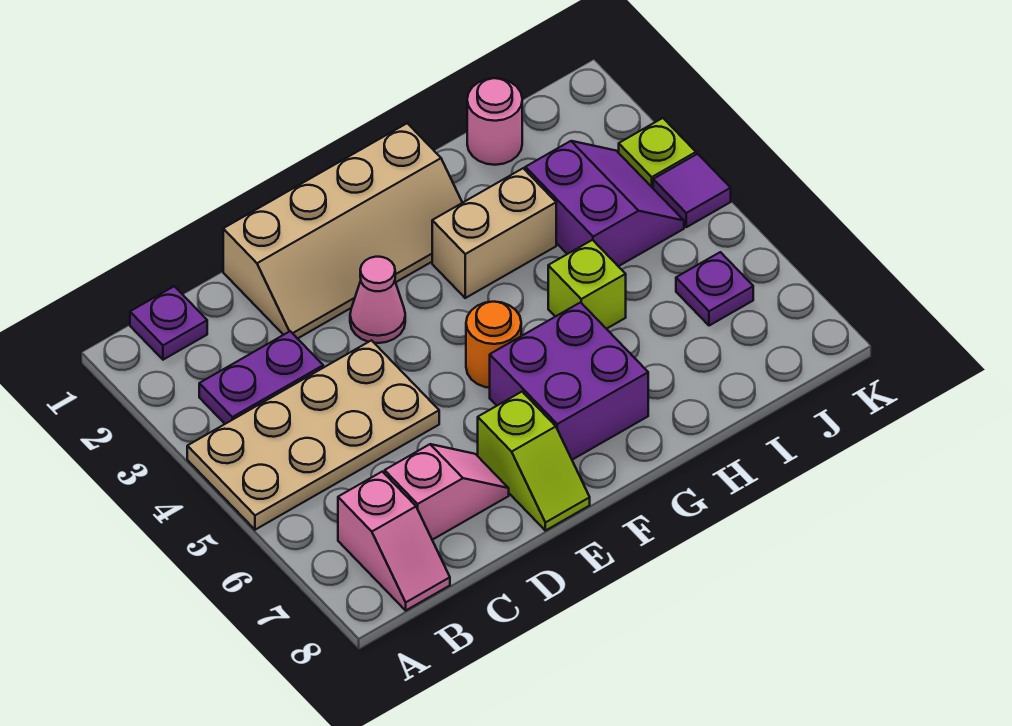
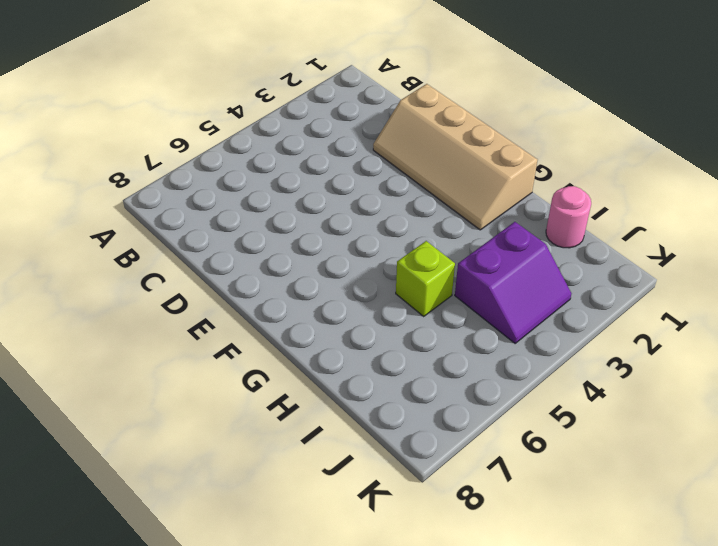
none -> tan 2x4 plate [187,340,439,530]
none -> purple 1x1 plate [130,286,207,360]
none -> purple 1x2 plate [199,331,323,424]

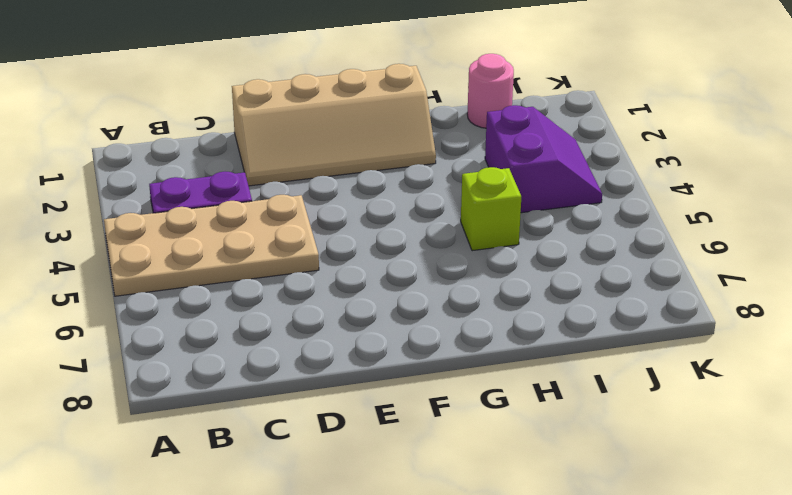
none -> purple 1x1 plate [130,286,207,360]
none -> pink 1x2 slope [338,472,450,610]
none -> pink 1x2 slope [385,444,509,540]

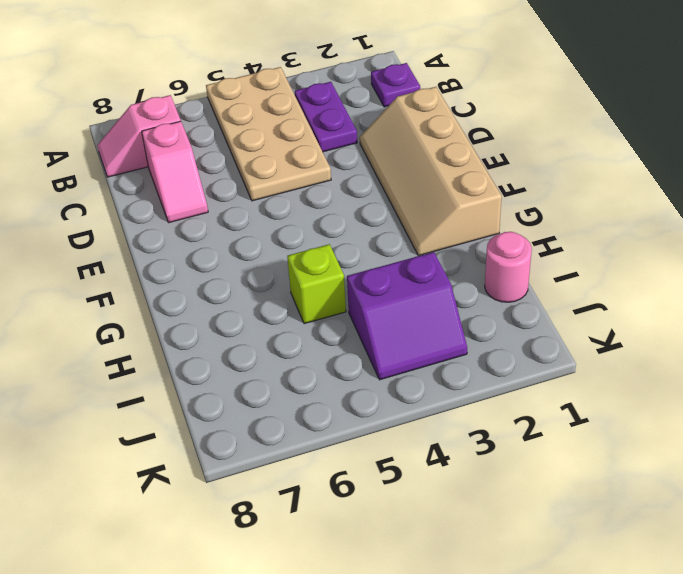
none -> pink 1x1 cone [350,257,405,343]
none -> lime 1x2 slope [478,392,590,531]
none -> orange 1x1 round brick [466,302,521,388]

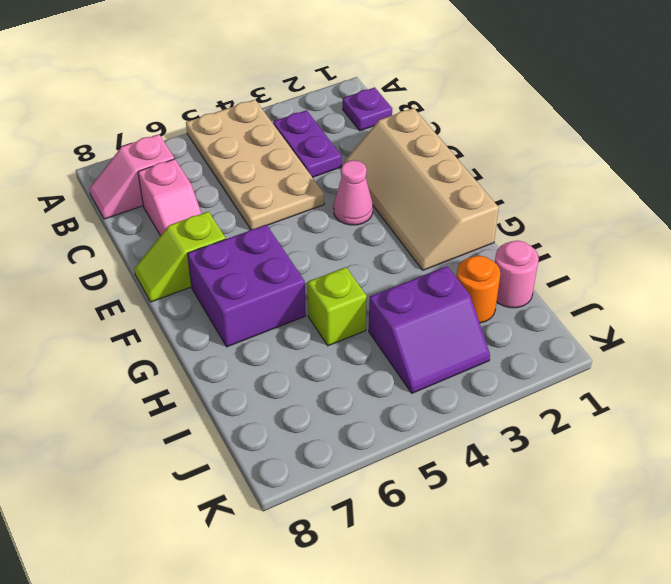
orange 1x1 round brick [456,256,500,323] -> orange 1x1 round brick moved to [466,302,521,388]
none -> tan 1x2 brick [432,168,556,298]
none -> purple 1x1 plate [676,252,753,326]
none -> lime 1x1 plate [619,118,696,188]

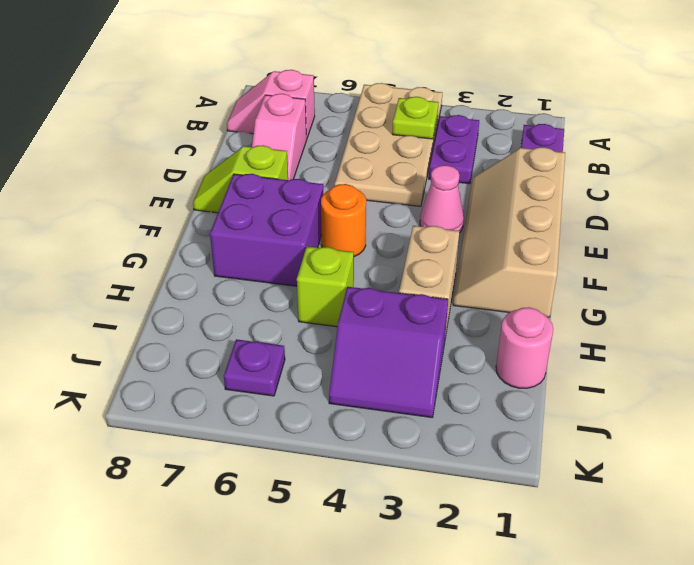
lime 1x1 plate [392,97,439,139] -> lime 1x1 plate moved to [619,118,696,188]
none -> purple 1x1 tile [653,154,731,227]

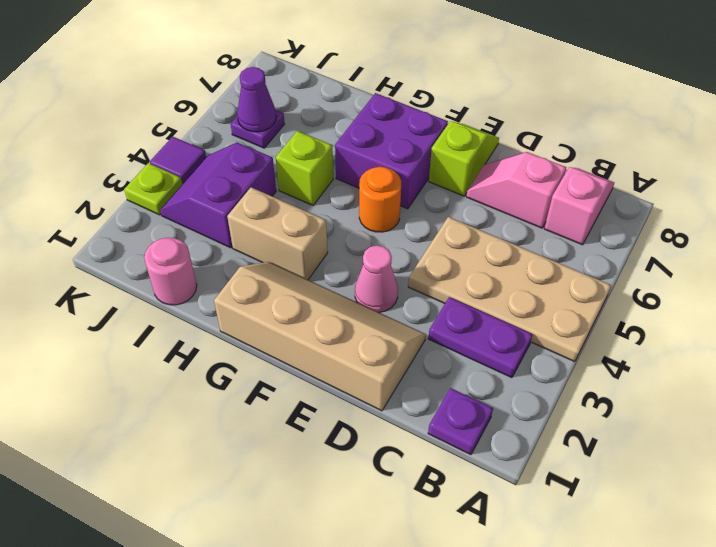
purple 1x1 cone [237,67,276,132] -> none

